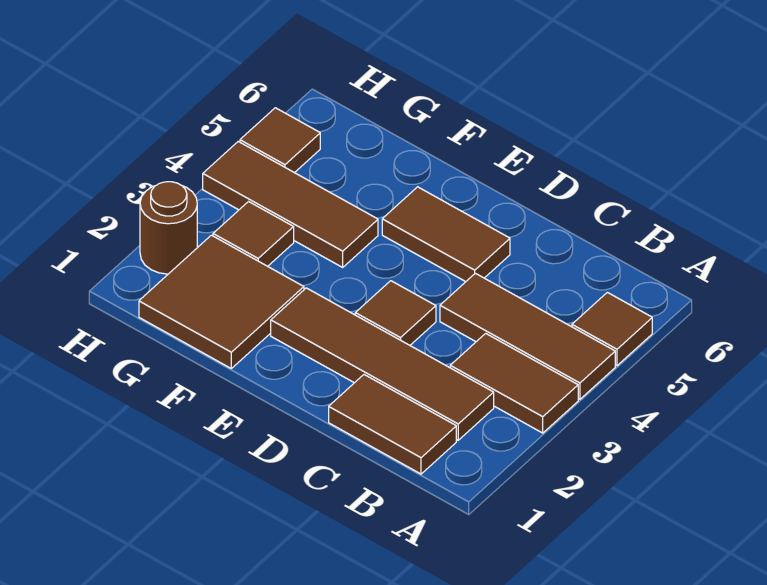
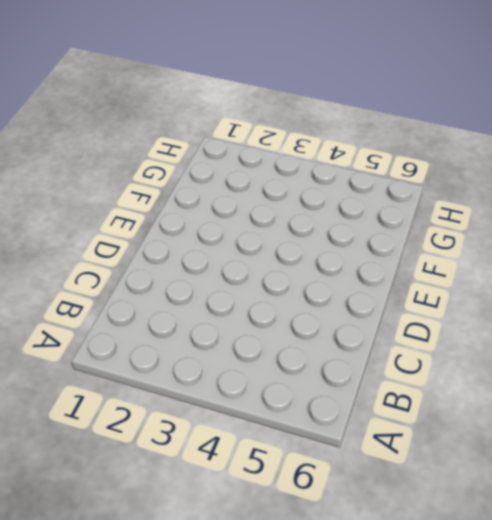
none -> brown 1x2 tile [450,333,578,433]
none -> brown 1x3 tile [440,273,615,399]
none -> brown 1x1 tile [572,292,652,366]

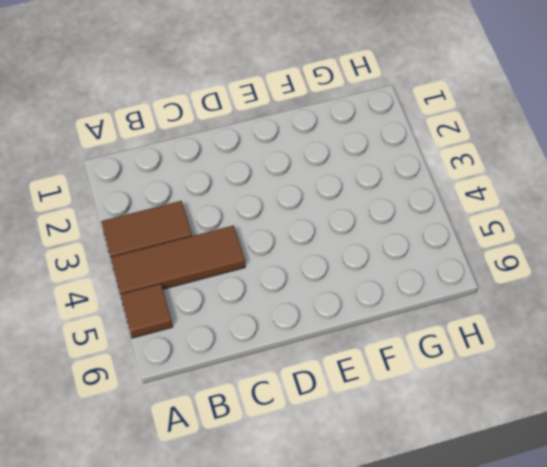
none -> brown 1x2 tile [329,375,456,474]
none -> brown 1x4 tile [271,288,494,440]
none -> brown 1x1 tile [355,281,436,345]

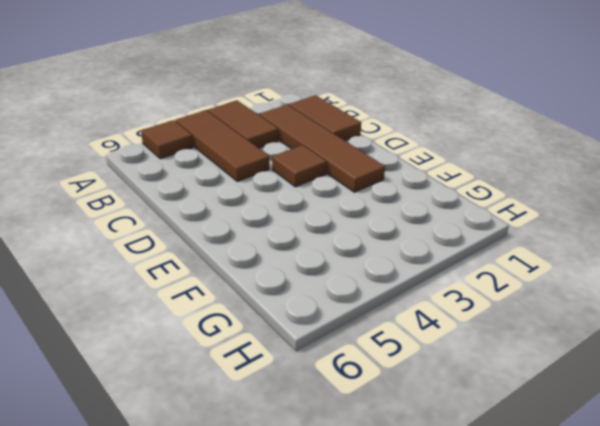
none -> brown 1x2 tile [382,187,510,282]
none -> brown 2x2 tile [139,235,304,368]
none -> brown 1x3 tile [203,142,378,267]

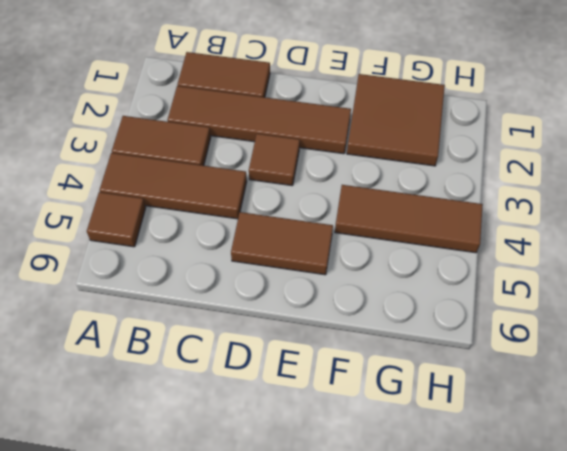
none -> brown 1x1 tile [213,202,294,266]
none -> brown 1x1 round brick [140,182,197,274]
none -> brown 1x1 tile [240,108,320,173]

